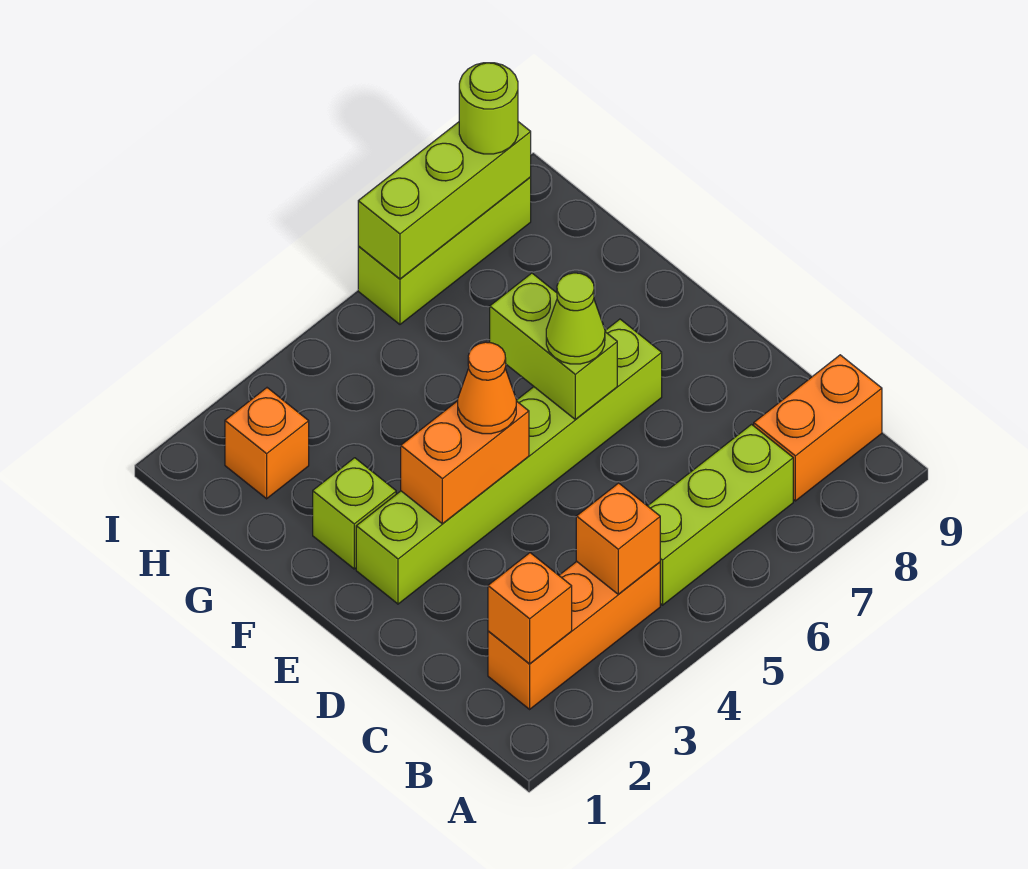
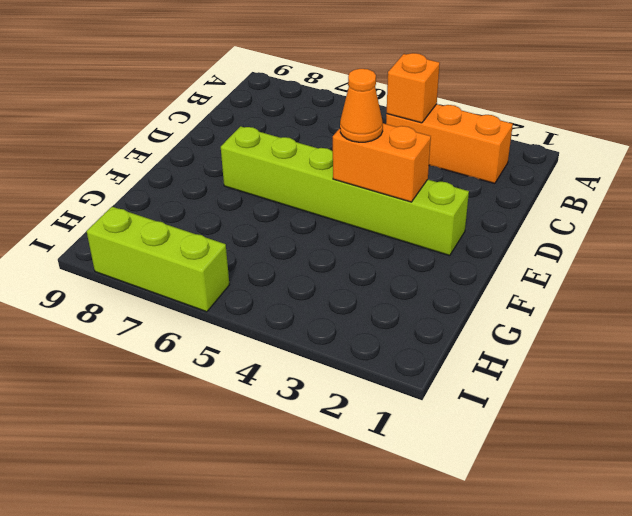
none -> lime 1x3 brick [648,424,793,605]
none -> orange 1x2 brick [754,355,882,501]
none -> lime 1x1 brick [313,458,396,569]

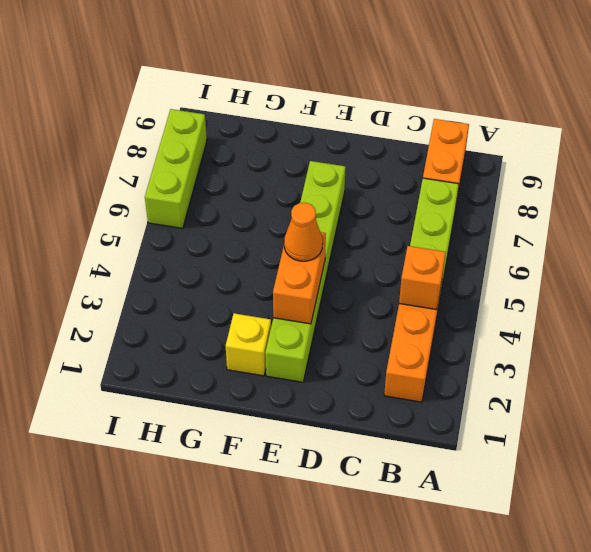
yellow 1x1 brick [226,313,271,376] -> lime 1x1 brick [313,458,396,569]
none -> orange 1x1 brick [225,388,309,499]
none -> orange 1x1 brick [488,553,572,664]
none -> lime 1x2 brick [490,273,617,420]

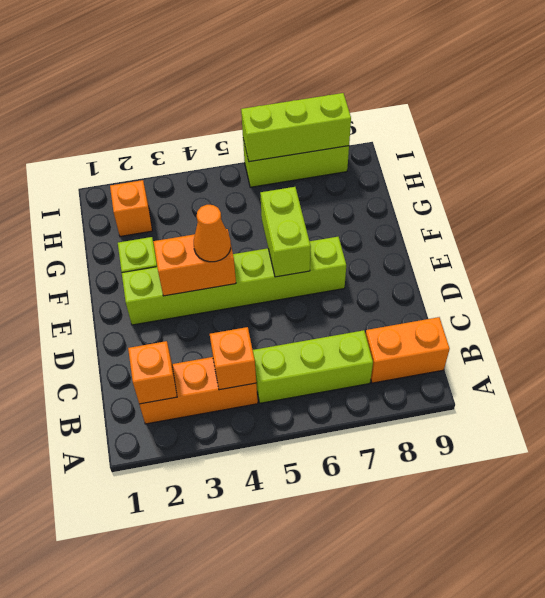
none -> lime 1x1 cone [546,273,605,364]
none -> lime 1x1 round brick [459,63,518,154]

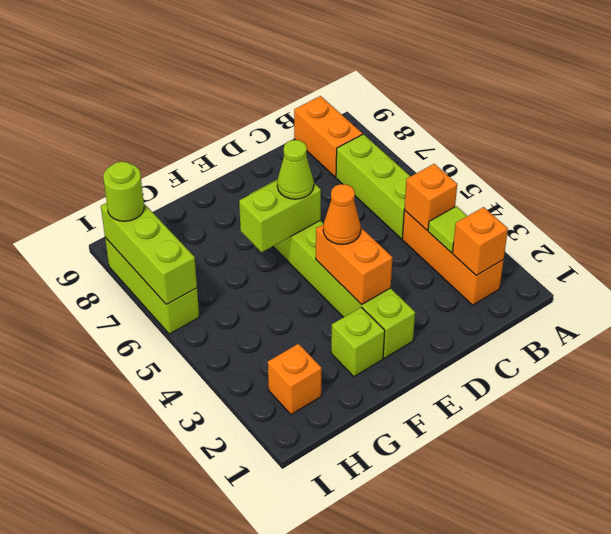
lime 1x1 tile [428,206,467,252] -> none

